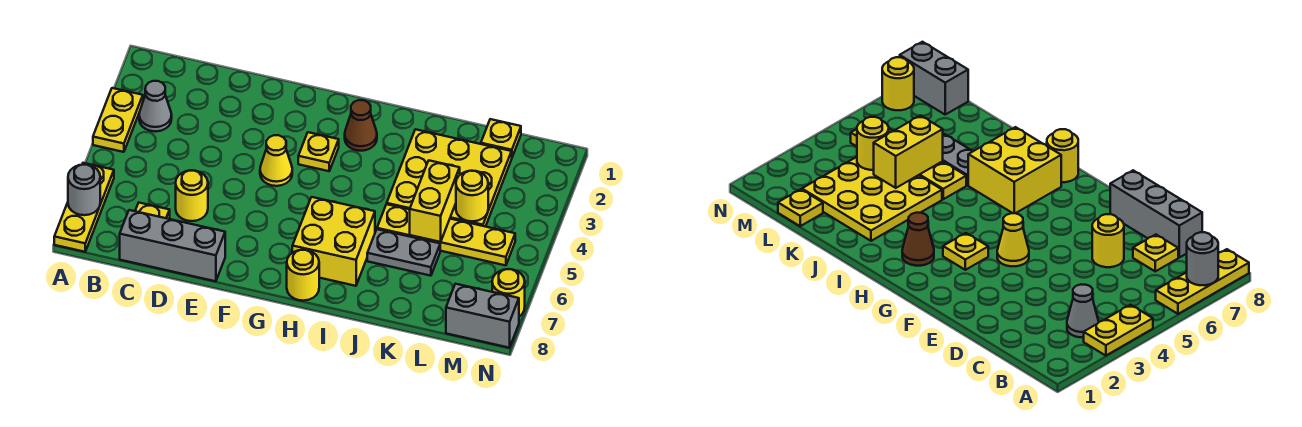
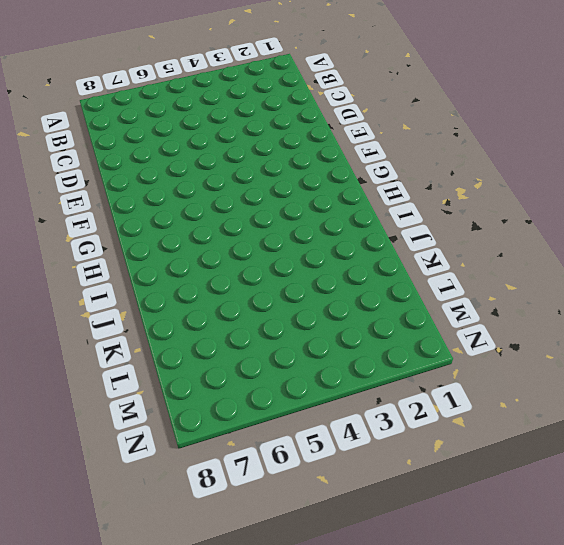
none -> yellow 1x2 plate [93,88,143,152]
none -> yellow 1x3 plate [54,163,114,252]
none -> grey 1x1 cone [139,81,172,132]

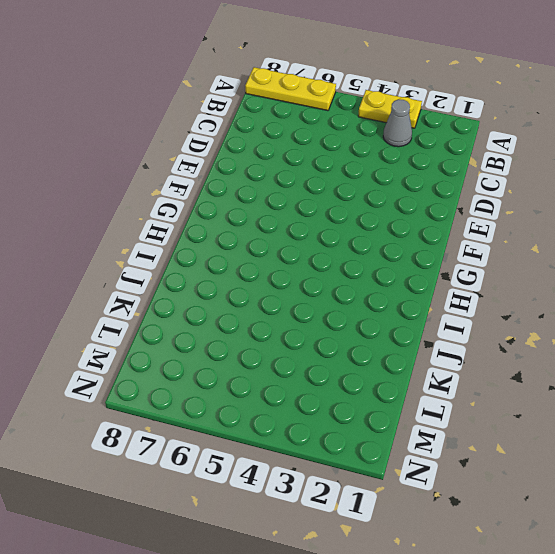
none -> yellow 1x1 plate [135,203,170,219]
none -> grey 1x3 brick [120,210,225,281]
none -> yellow 1x1 round brick [176,170,208,221]

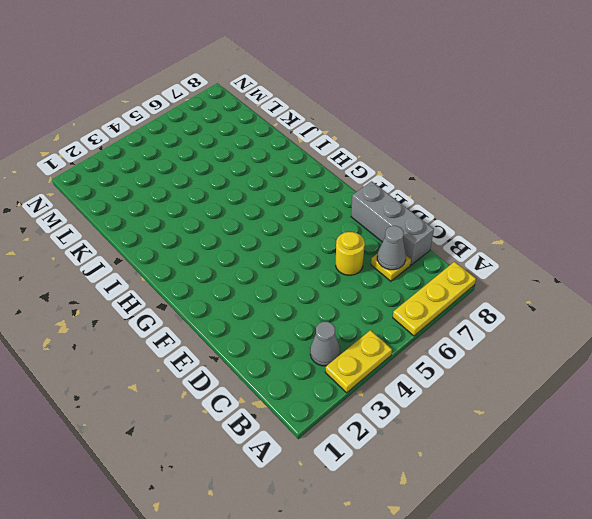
grey 1x1 cone [377,226,406,270] -> none
none -> yellow 1x1 cone [260,135,292,186]
none -> yellow 1x1 plate [298,132,339,171]
none -> brown 1x1 cone [345,100,377,151]

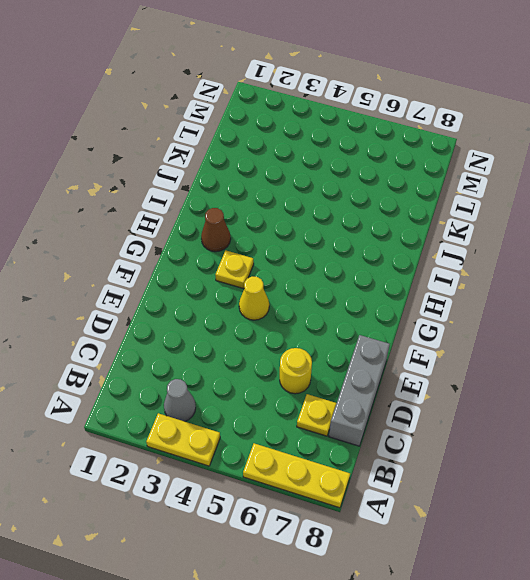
none -> yellow 2x2 brick [292,197,375,286]
none -> yellow 1x1 round brick [287,250,319,301]
none -> yellow 3x3 plate [387,129,512,227]

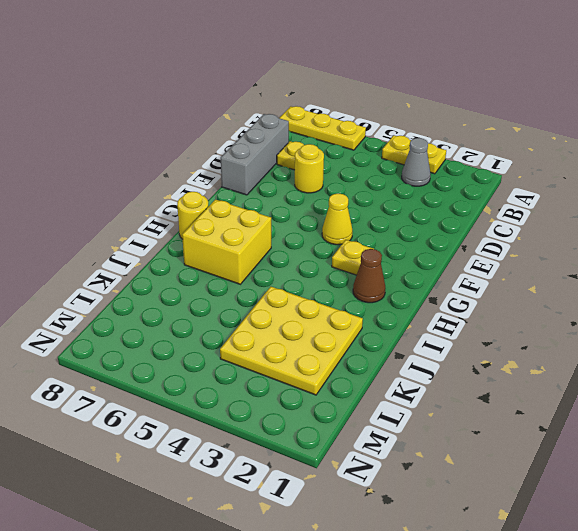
none -> yellow 1x4 plate [377,204,515,265]
none -> grey 1x2 plate [367,229,440,276]
none -> yellow 1x1 plate [481,119,521,157]

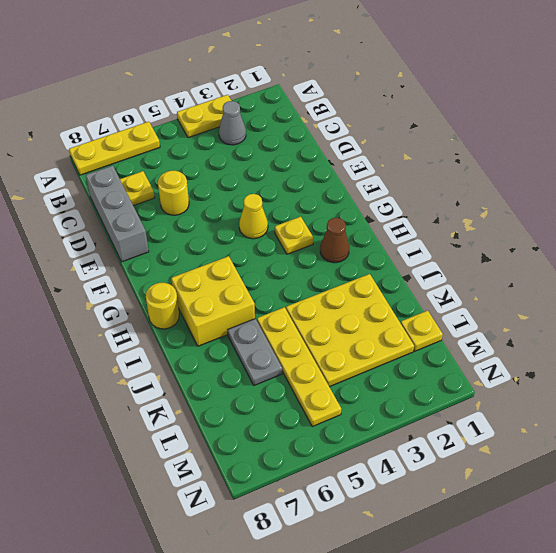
none -> grey 1x2 brick [446,284,519,348]
none -> yellow 1x1 round brick [492,269,525,316]
none -> grey 1x1 round brick [68,165,100,215]

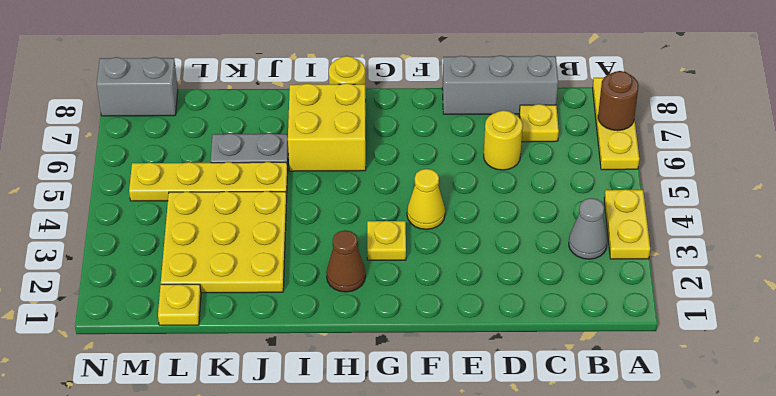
brown 1x1 round brick [598,71,639,131] -> grey 1x1 round brick [68,165,100,215]
none -> yellow 1x1 round brick [492,269,525,316]
none -> yellow 1x2 brick [410,161,460,242]
none -> yellow 1x1 round brick [456,171,488,221]

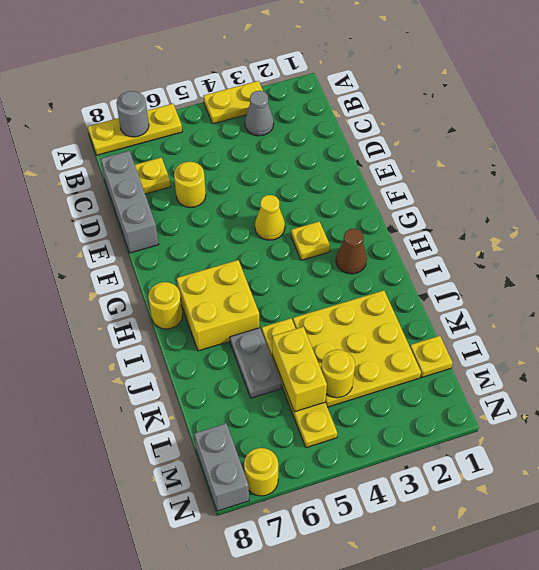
yellow 1x2 brick [272,327,327,412] -> yellow 1x2 brick turned to [410,161,460,242]

